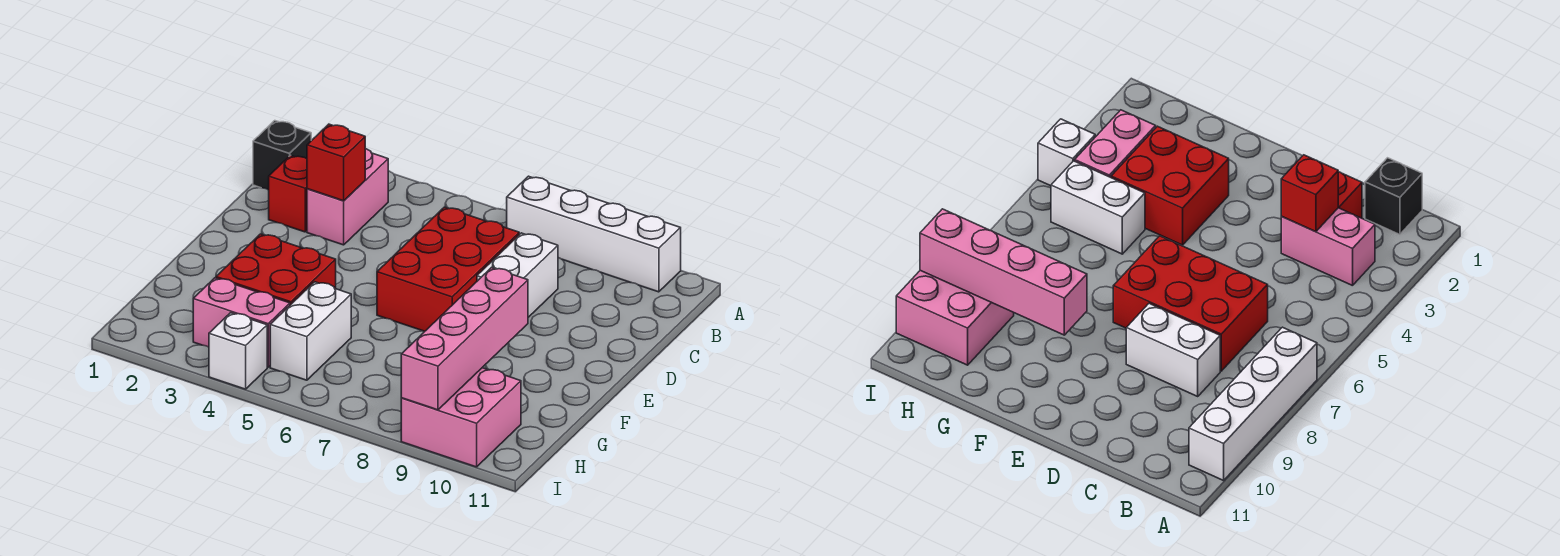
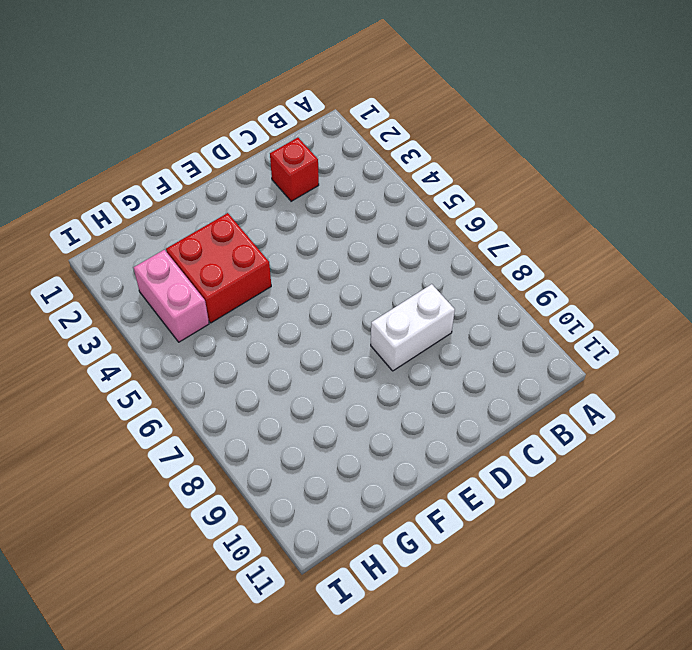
none -> white 1x4 brick [507,176,681,292]
none -> black 1x1 brick [253,121,311,190]
none -> pink 1x2 brick [307,148,388,245]

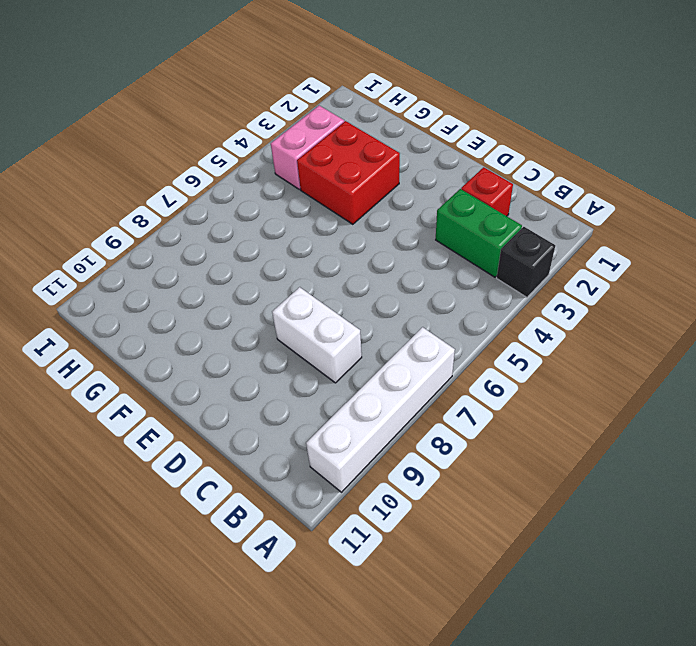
black 1x1 brick [497,227,555,297] -> black 1x1 brick moved to [253,121,311,190]
green 1x2 brick [436,189,522,277] -> pink 1x2 brick [307,148,388,245]
none -> red 2x3 brick [377,207,519,331]
none -> white 1x2 brick [270,282,351,380]
none -> pink 2x2 brick [401,368,521,467]

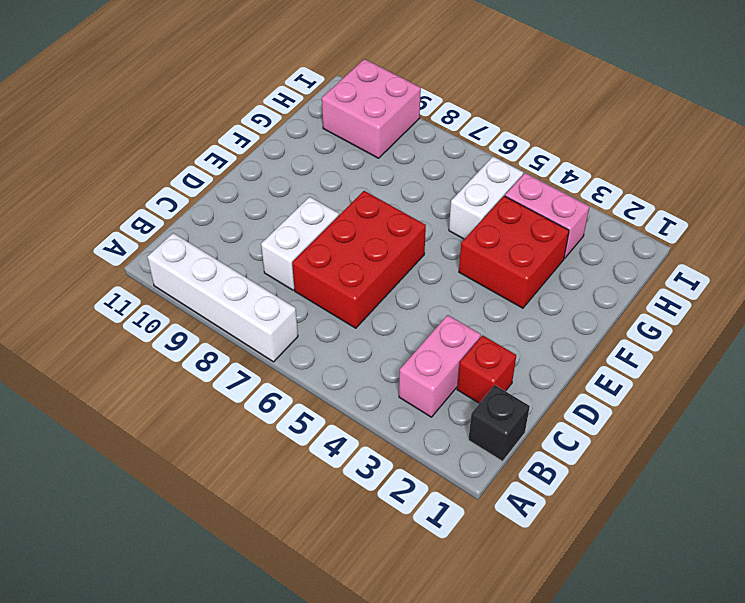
none -> white 1x1 brick [209,313,267,389]
none -> red 1x1 brick [307,124,365,201]
none -> pink 1x4 brick [401,268,528,410]

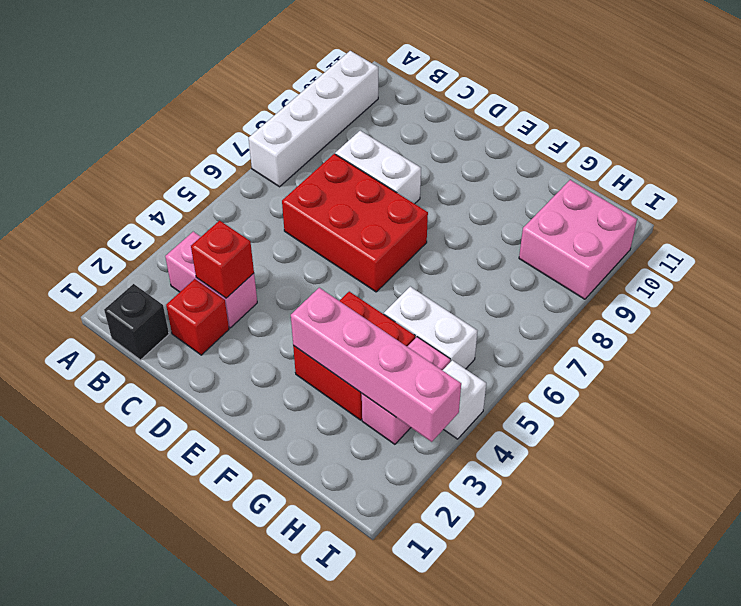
pink 1x4 brick [291,288,461,442] -> pink 1x4 brick moved to [401,268,528,410]

